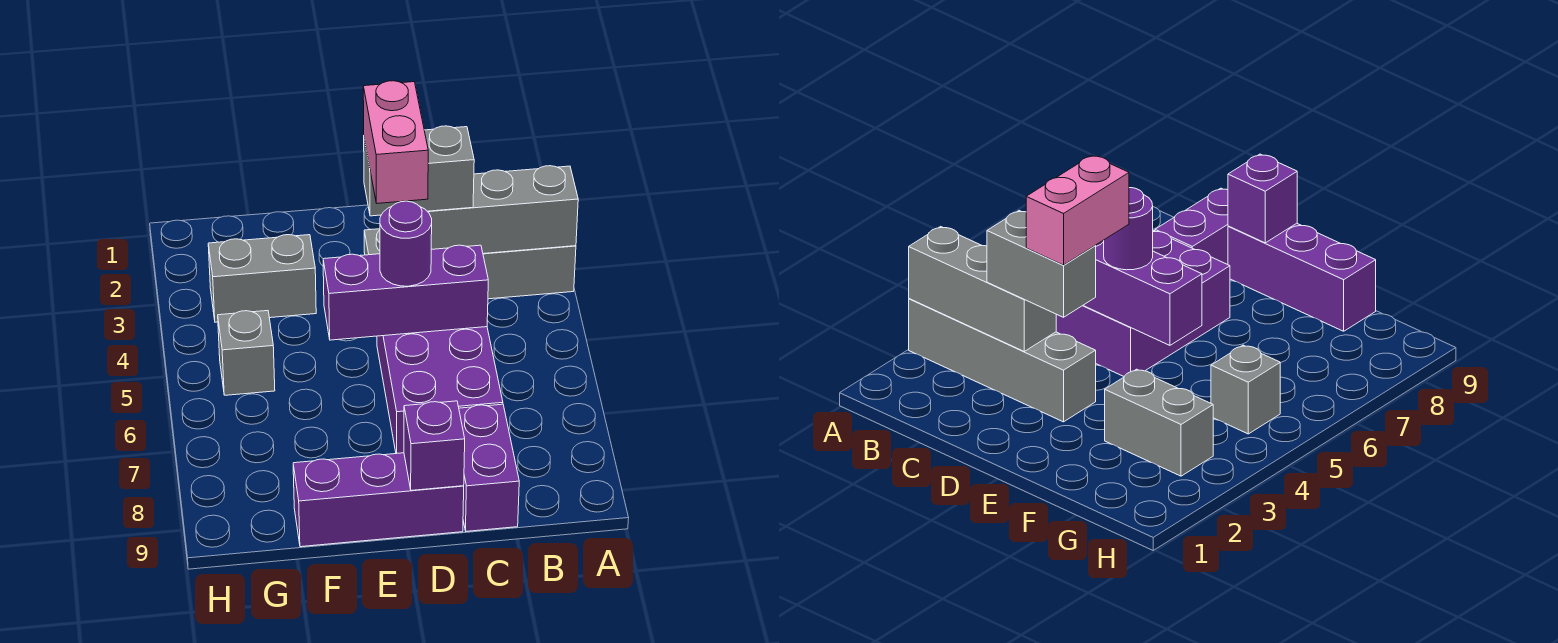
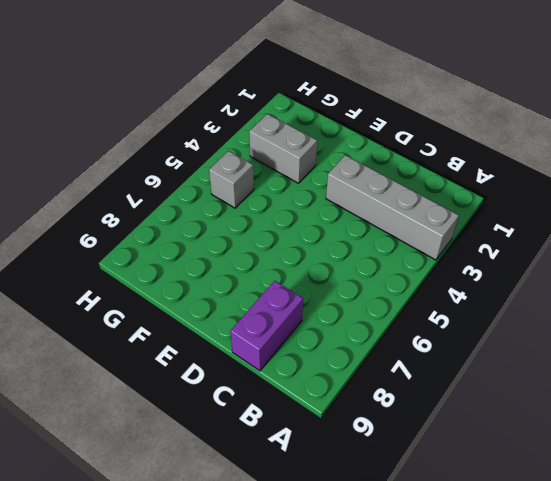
none -> purple 2x3 brick [377,327,503,454]
none -> purple 1x3 brick [293,453,464,547]
none -> grey 1x3 brick [428,166,578,254]

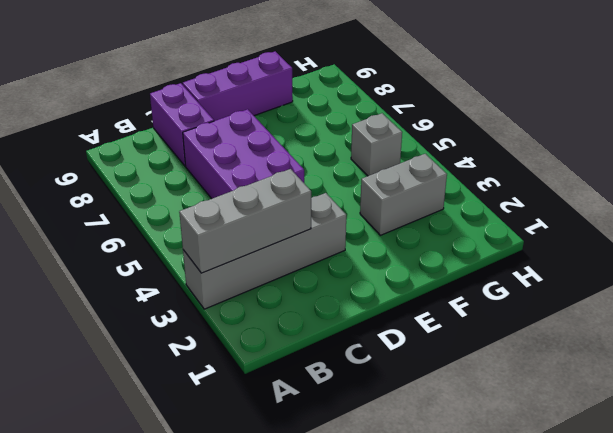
none -> purple 1x3 brick [323,245,488,340]
none -> purple 1x1 brick [404,401,465,490]
none -> grey 1x2 brick [364,126,474,216]

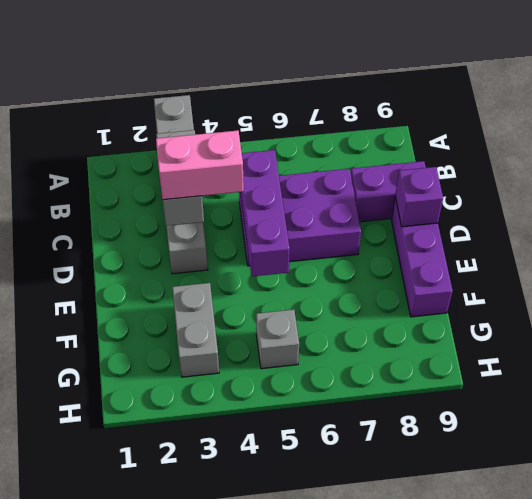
none -> purple 1x1 round brick [380,201,432,286]

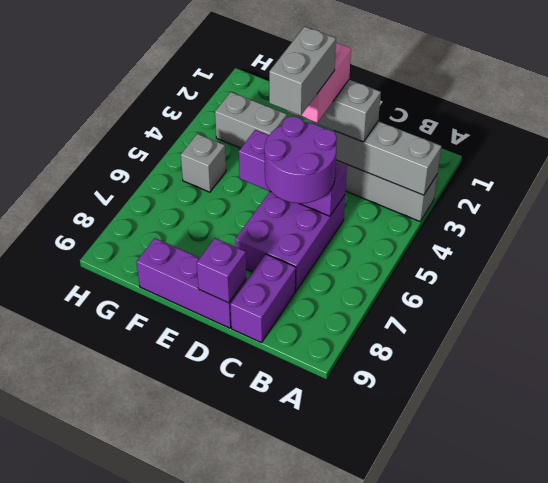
purple 2x2 round brick [264,116,337,203] -> purple 1x1 round brick [380,201,432,286]
grey 1x2 brick [269,26,336,116] -> none

